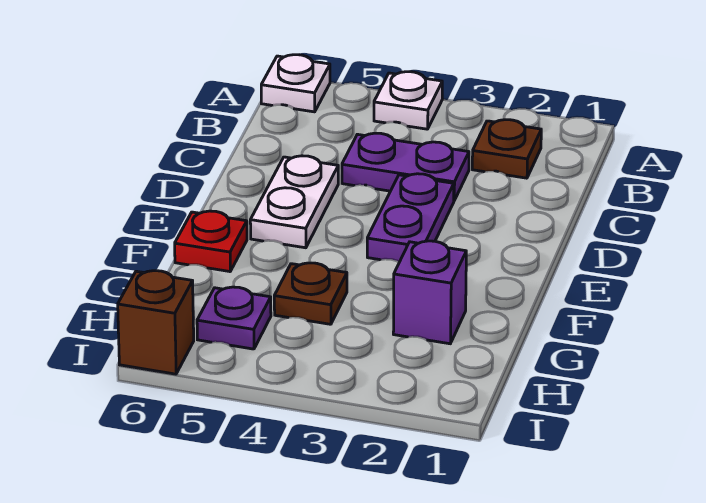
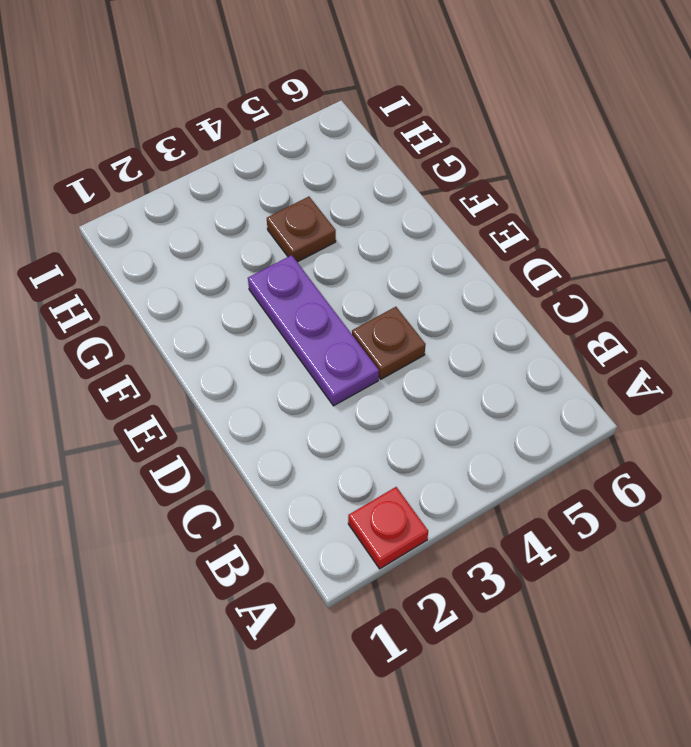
red 1x1 plate [348,487,428,569] -> red 1x1 plate moved to [175,211,247,272]
purple 1x3 plate [248,255,379,406] -> purple 1x2 plate [367,174,454,262]
brown 1x1 plate [352,307,426,379] -> brown 1x1 plate moved to [472,120,541,178]
none -> white 1x1 plate [374,72,442,129]
none -> white 1x1 plate [261,55,330,112]

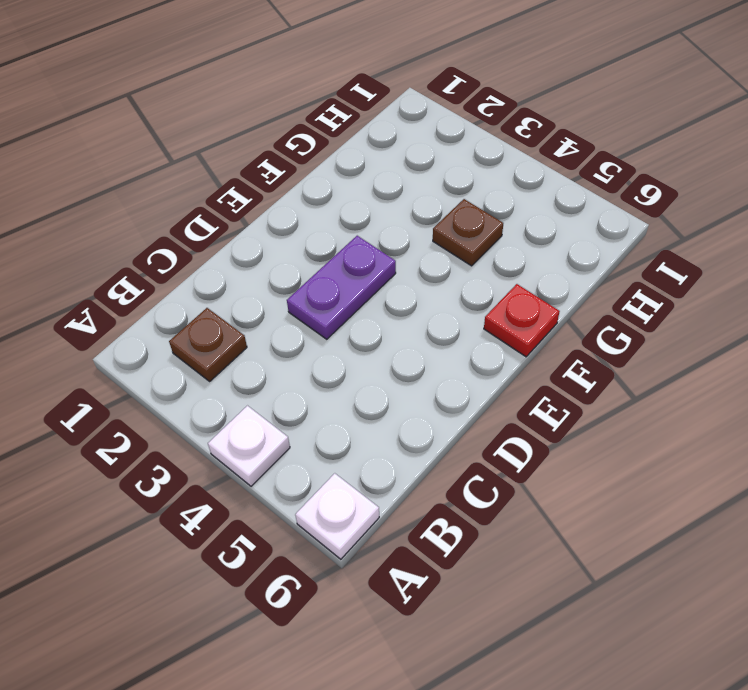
none -> purple 1x2 plate [342,133,469,200]
none -> white 1x2 plate [250,156,338,248]

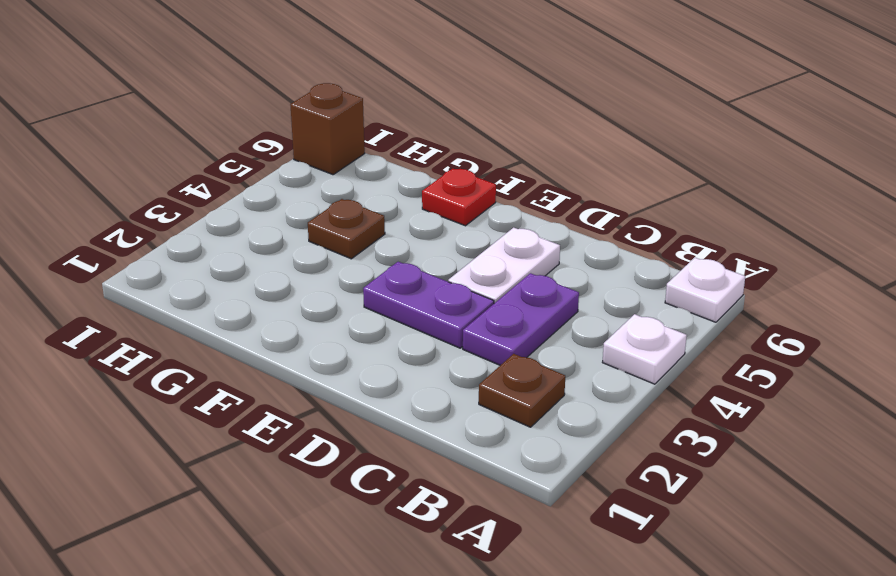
white 1x2 plate [448,228,560,303] -> white 1x2 plate turned to [250,156,338,248]
none -> purple 1x1 brick [393,241,466,344]
none -> purple 1x1 plate [197,287,271,349]

